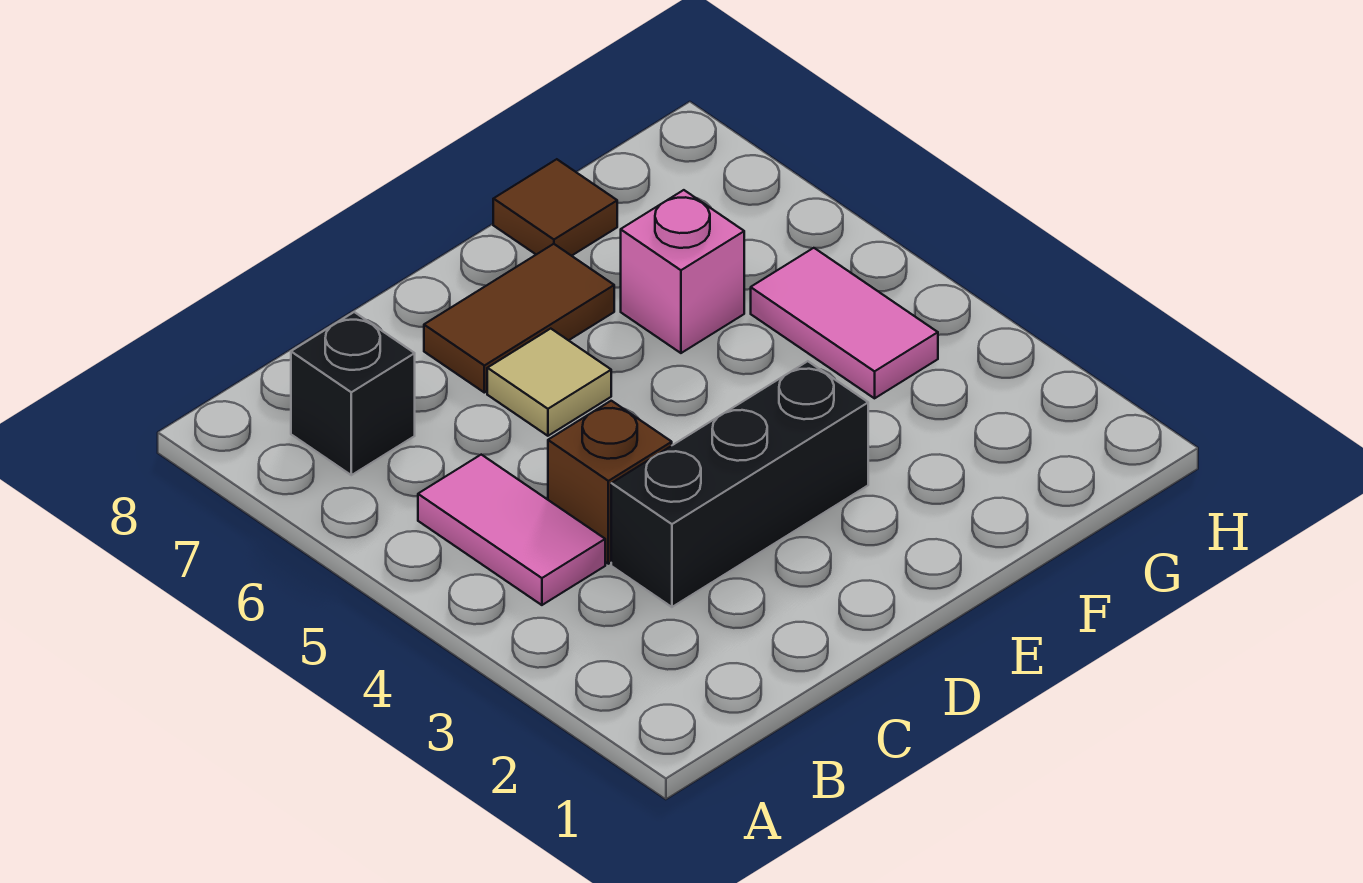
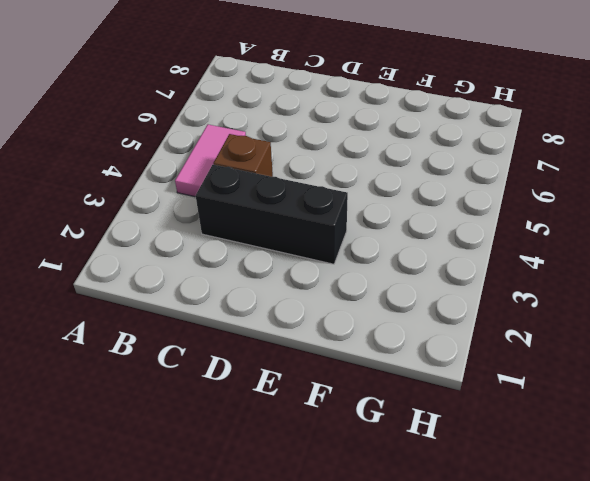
none -> black 1x1 brick [291,312,415,475]
none -> tan 1x1 tile [487,329,611,436]

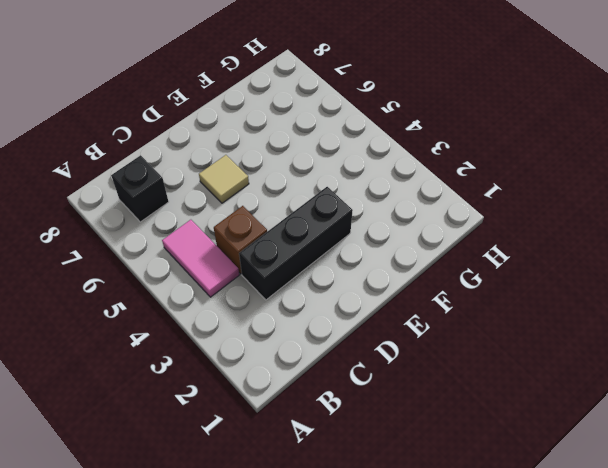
none -> brown 1x2 tile [424,244,614,393]
none -> pink 1x1 brick [621,190,744,353]

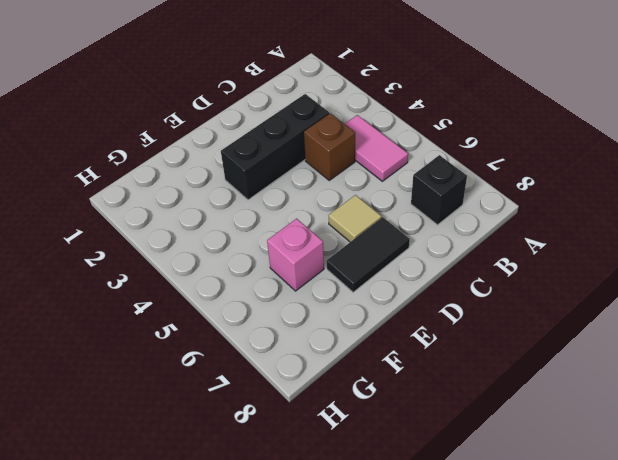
black 1x2 tile [326,217,410,292] -> brown 1x2 tile [424,244,614,393]
none -> brown 1x1 tile [493,159,617,256]
none -> pink 1x2 tile [751,248,938,398]

